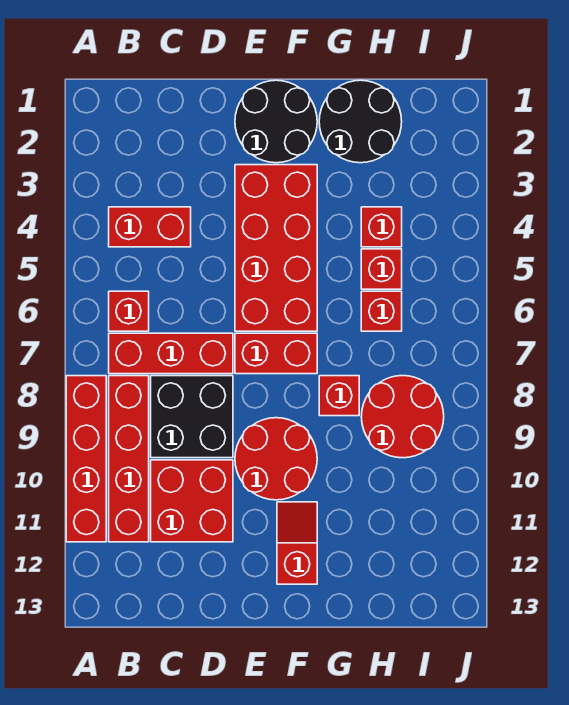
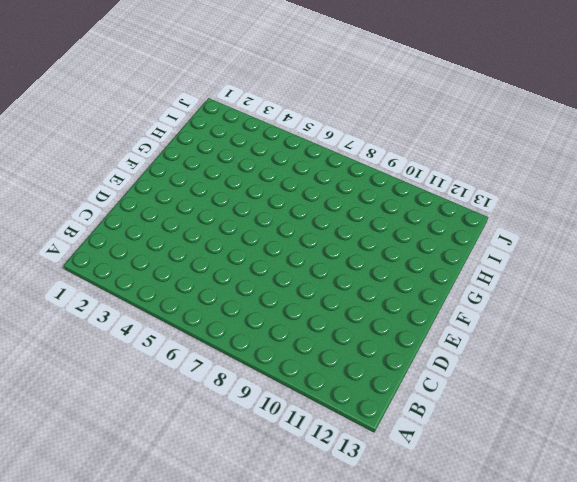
none -> red 1x4 brick [66,376,106,542]
none -> red 1x2 brick [109,207,191,247]
none -> red 1x1 brick [109,291,149,331]

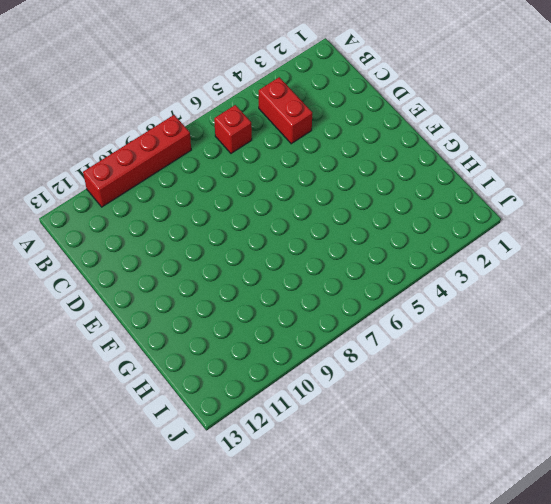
none -> red 1x3 brick [109,333,233,374]
none -> red 1x4 brick [109,376,149,542]
none -> black 2x2 brick [151,376,233,458]

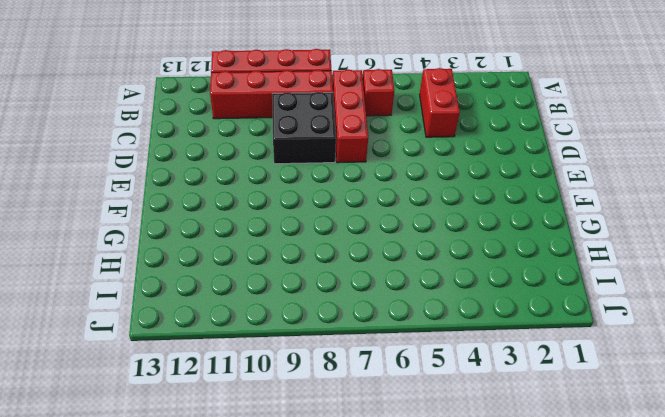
none -> red 2x2 brick [151,460,233,542]
none -> black 2x2 round brick [235,80,317,163]
none -> red 2x4 brick [235,165,317,331]

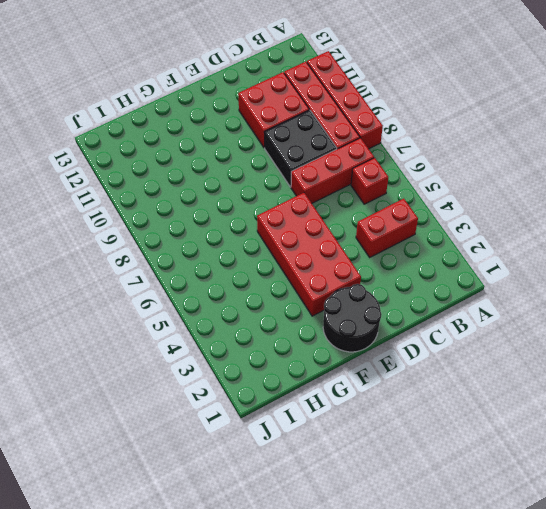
none -> red 1x2 brick [235,333,317,374]
none -> red 2x2 round brick [235,418,317,500]
none -> red 1x2 slope [277,502,317,584]

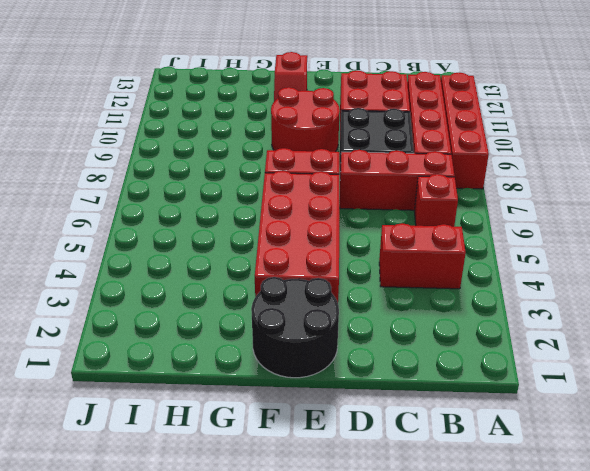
none -> black 2x2 round brick [319,80,402,163]
none -> red 1x1 brick [319,376,359,416]
none -> red 1x1 brick [361,207,402,247]

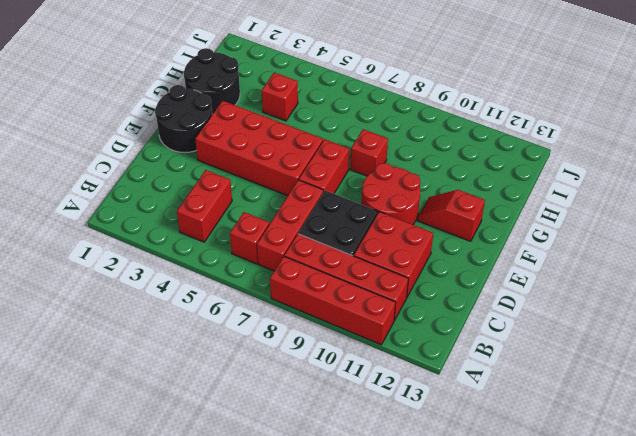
none -> red 1x1 brick [361,249,402,289]
none -> red 1x1 brick [361,291,402,331]
none -> red 2x2 round brick [361,376,444,458]

